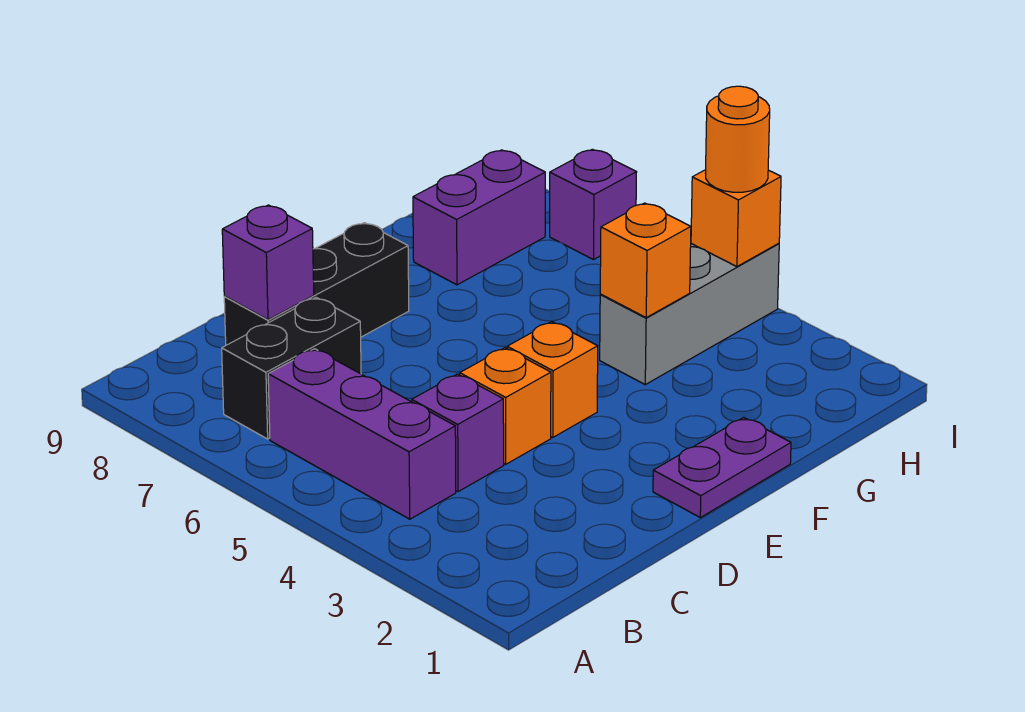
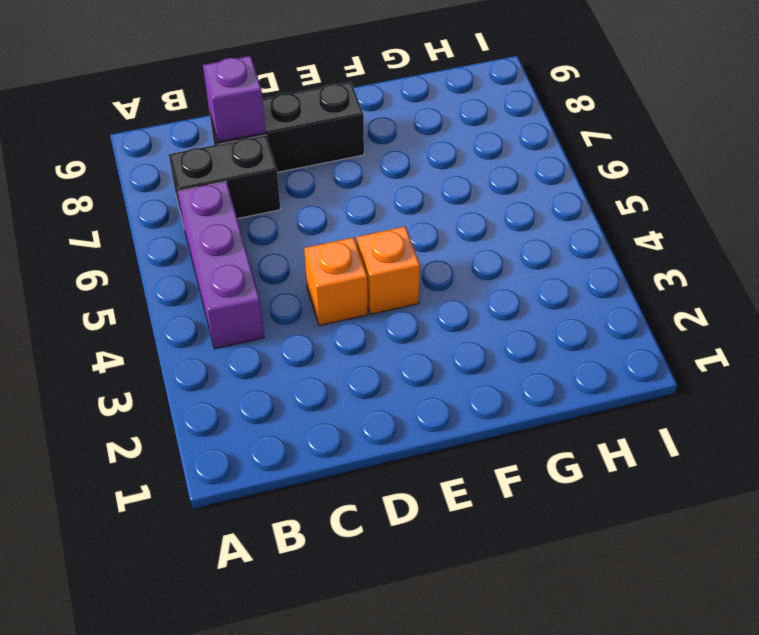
none -> purple 1x1 brick [412,374,504,492]
none -> purple 1x2 plate [653,418,791,517]
none -> grey 1x3 brick [600,243,779,385]

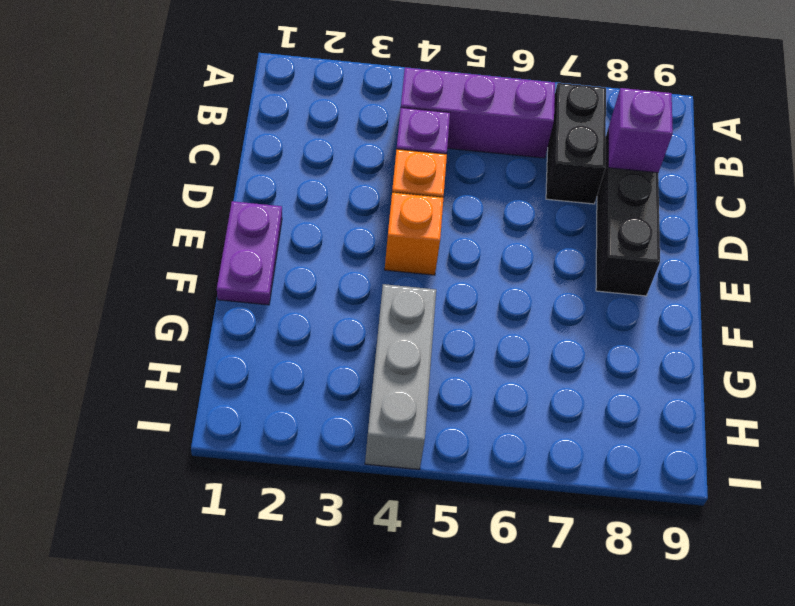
none -> purple 1x2 brick [413,150,545,285]
none -> purple 1x1 brick [550,149,637,260]
none -> orange 1x1 brick [600,203,691,317]

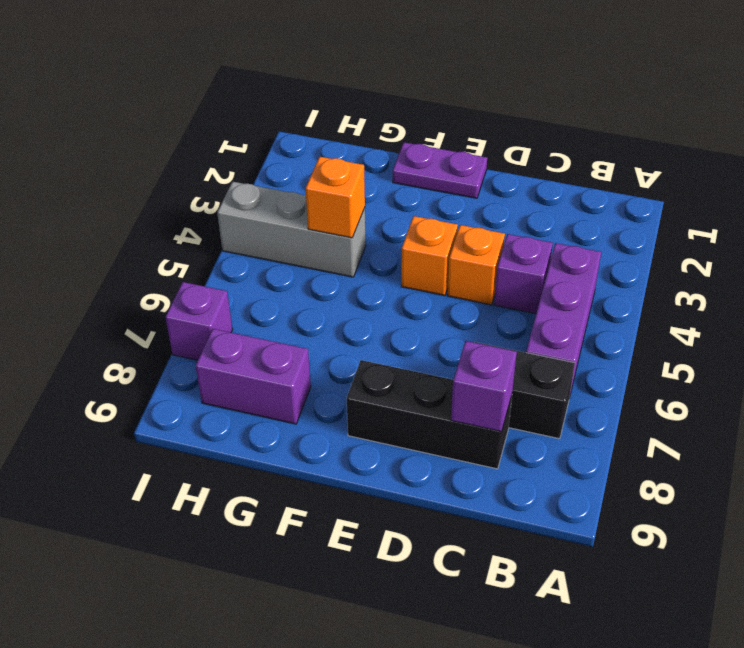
none -> orange 1x1 brick [691,170,781,267]
none -> orange 1x1 round brick [705,86,770,192]

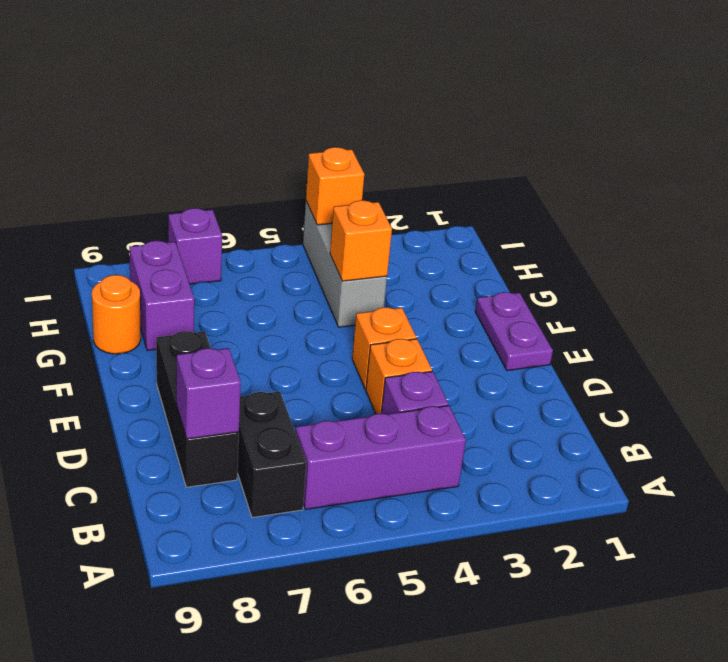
orange 1x1 round brick [92,275,141,354] -> orange 1x1 round brick moved to [705,86,770,192]

